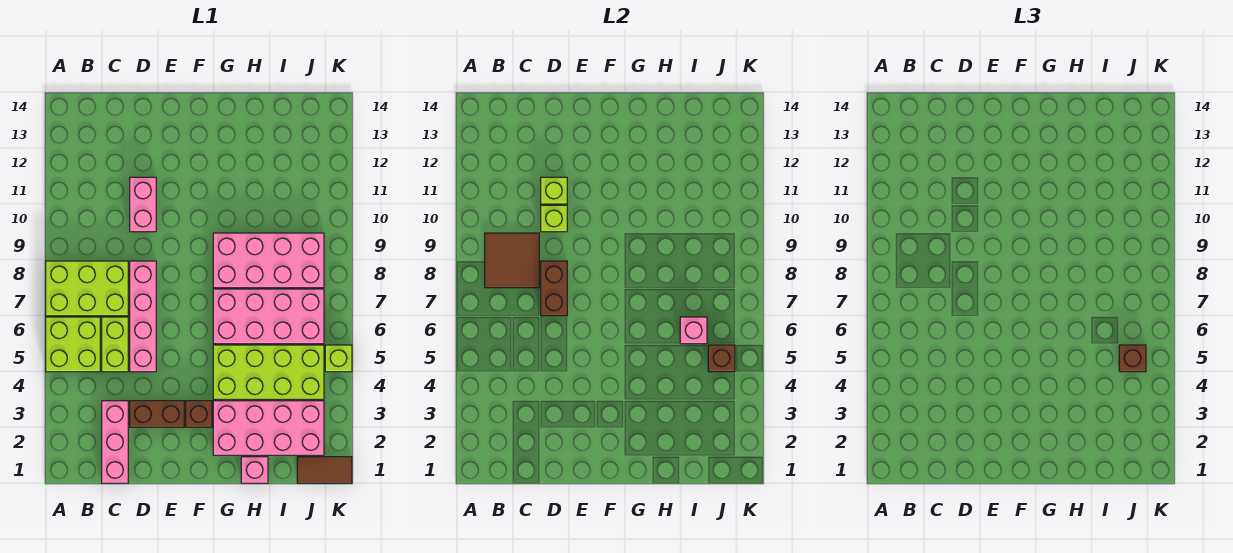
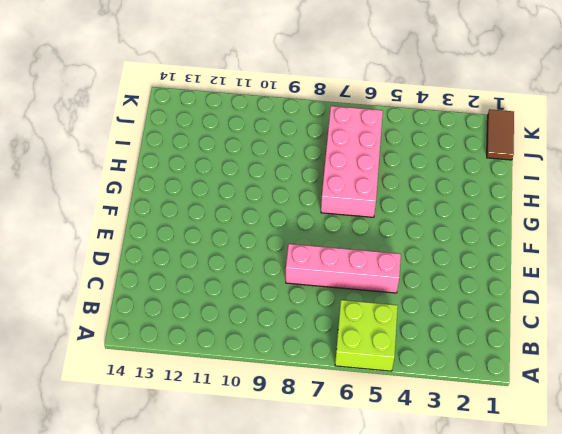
none -> lime 2x3 brick [46,261,128,316]
none -> pink 1x3 brick [102,401,128,483]
none -> lime 1x2 brick [102,317,128,372]

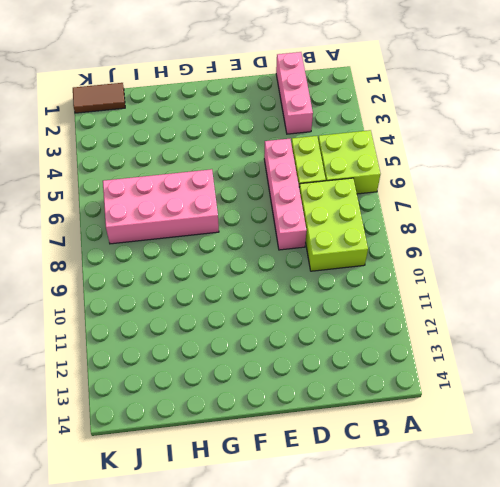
lime 2x3 brick [299,178,368,271] -> lime 2x3 brick turned to [46,261,128,316]
none -> brown 1x2 brick [130,401,184,427]
none -> pink 1x2 brick [130,177,156,232]
none -> brown 1x1 brick [186,401,212,427]

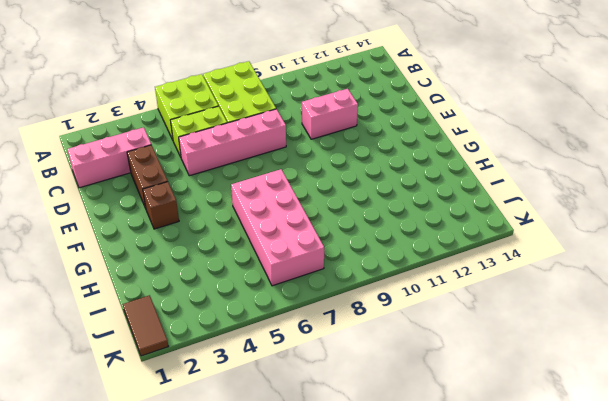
none -> pink 2x4 brick [213,401,324,455]
none -> lime 2x4 brick [213,345,324,399]
none -> pink 2x4 brick [213,233,324,288]

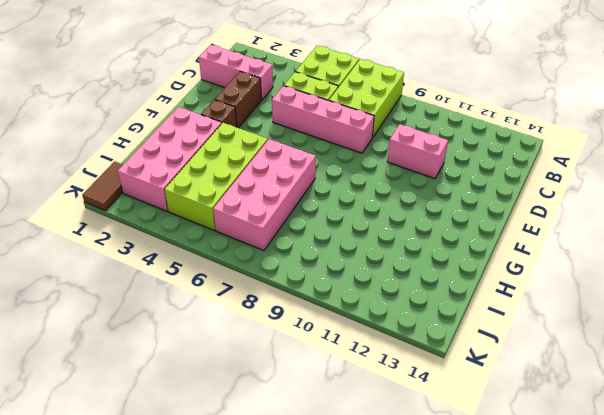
none -> pink 2x4 brick [213,233,324,288]
none -> pink 1x1 brick [241,457,268,483]
none -> lime 1x1 brick [325,345,352,372]

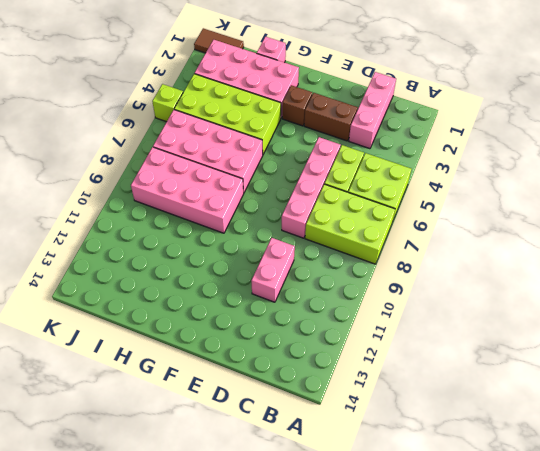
none -> brown 2x2 tile [485,233,539,288]
none -> brown 1x2 brick [541,261,567,316]
none -> lime 1x1 brick [541,205,567,232]

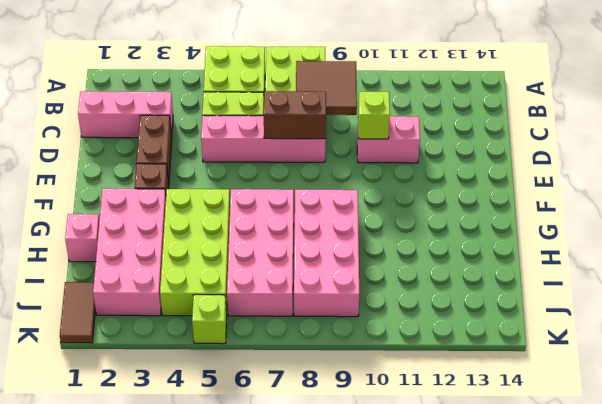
none -> lime 1x1 brick [541,177,567,204]
none -> pink 1x1 brick [680,317,707,344]
none -> brown 1x1 brick [708,345,735,372]

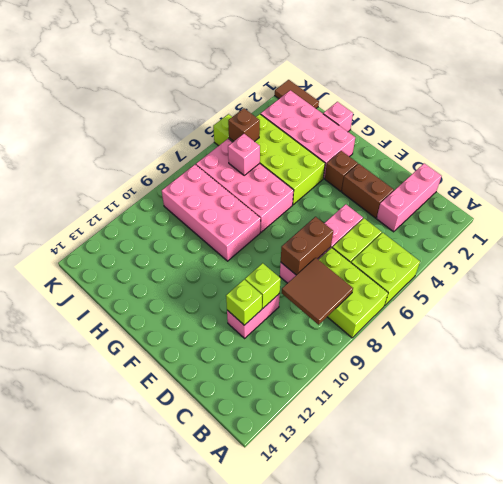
none -> brown 1x1 brick [1119,345,1146,372]

